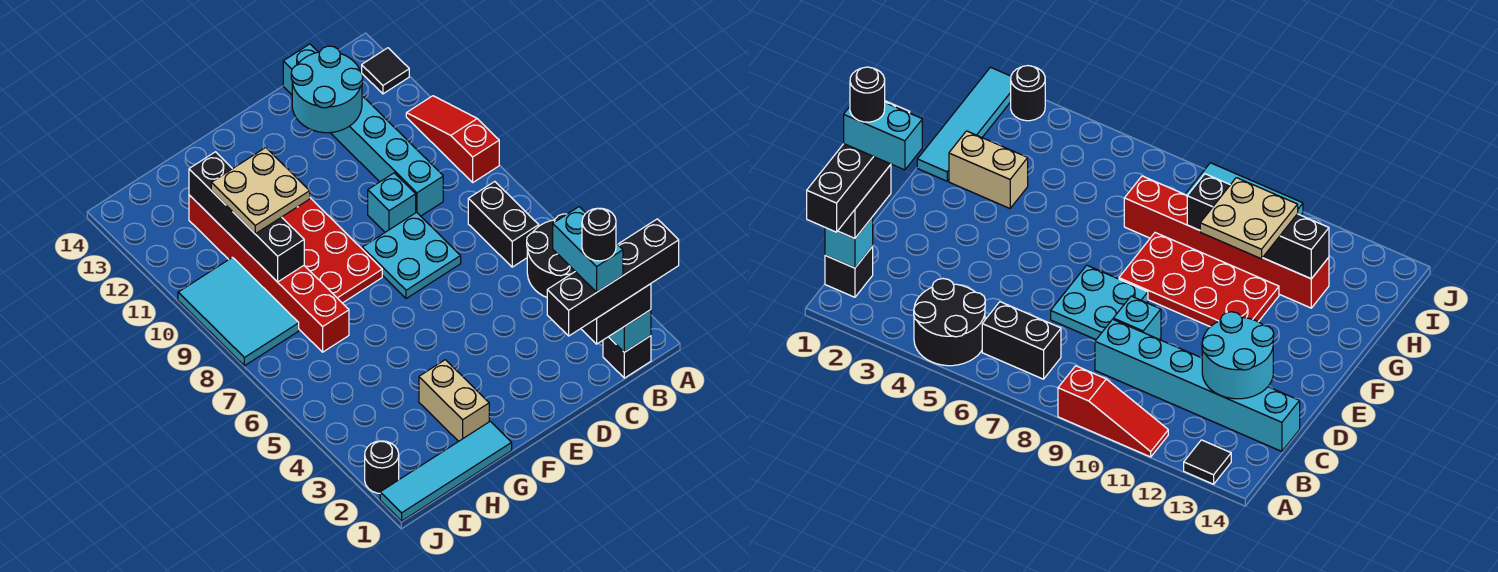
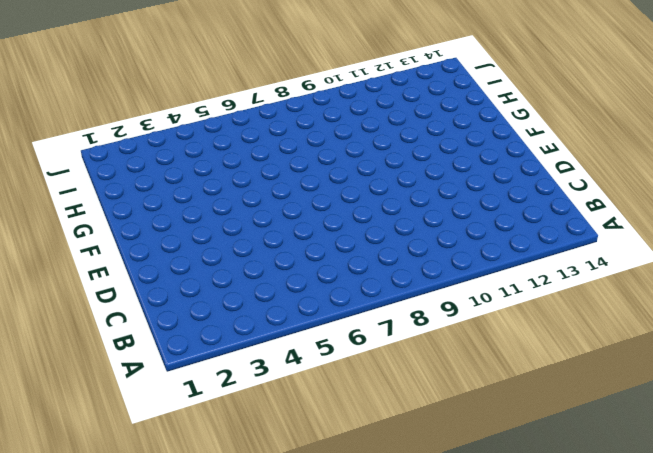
none -> black 2x2 round brick [527,214,575,297]
none -> red 1x3 slope [406,96,499,182]
none -> black 1x1 tile [362,48,409,94]

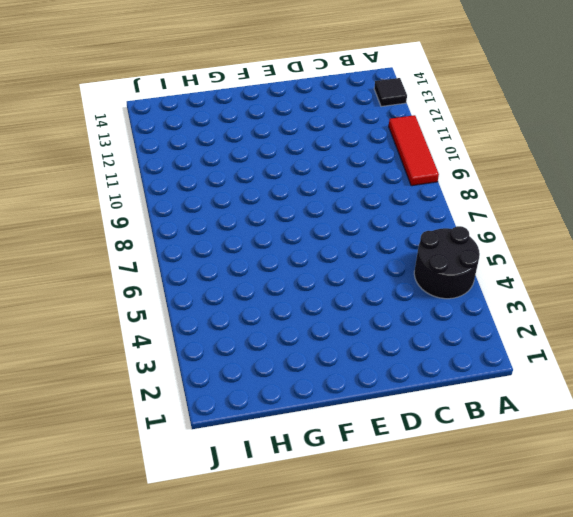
red 1x3 tile [389,115,439,186] -> red 1x3 slope [406,96,499,182]
none -> black 1x1 brick [603,336,651,378]
none -> black 1x2 brick [468,182,539,267]
none -> cyan 1x6 brick [283,44,443,216]

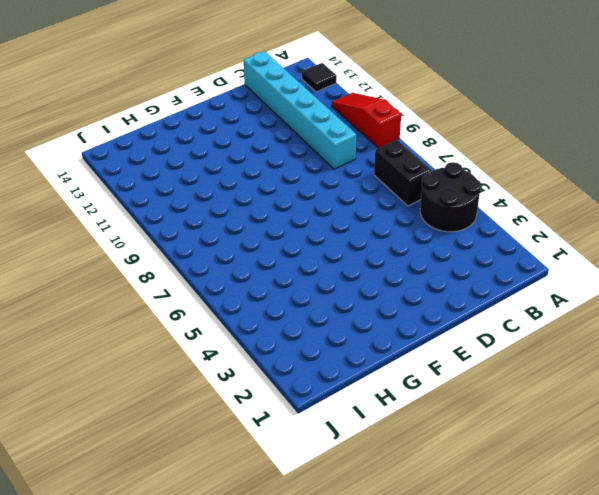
none -> black 1x1 brick [603,336,651,378]
none -> cyan 2x2 plate [362,212,461,299]
none -> cyan 1x1 brick [368,173,416,232]

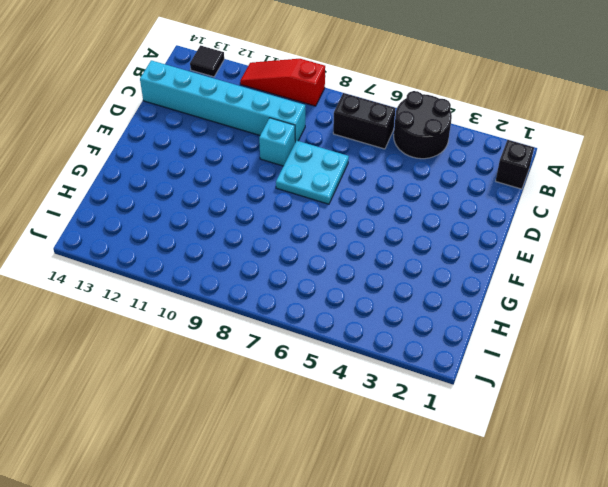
none -> red 2x4 plate [282,198,382,303]
none -> cyan 1x4 tile [380,421,512,521]
none -> tan 1x2 brick [419,360,489,441]

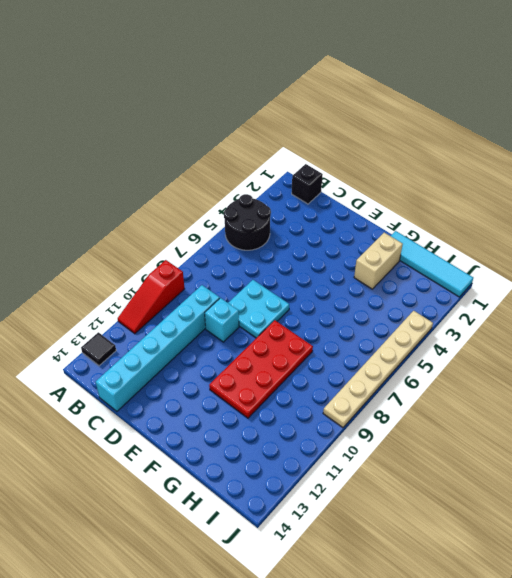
tan 1x6 plate [323,311,433,427] -> cyan 2x3 tile [178,257,299,366]
none -> black 1x2 brick [468,182,539,267]
none -> red 1x6 brick [189,195,349,352]
none -> black 1x1 round brick [365,441,399,493]

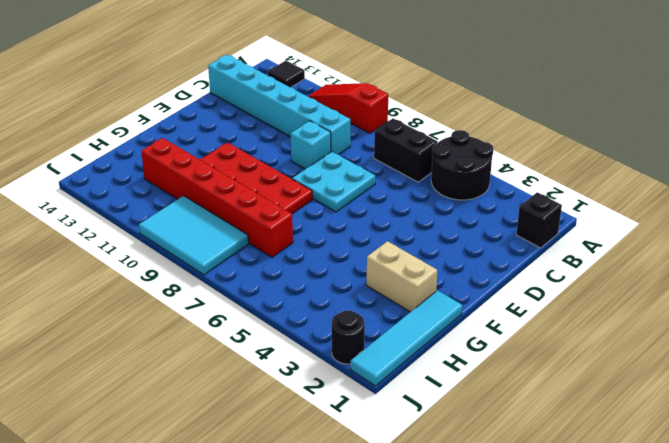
none -> cyan 1x1 brick [609,310,651,352]
none -> cyan 2x2 round brick [291,46,363,133]
none -> black 1x4 brick [189,152,304,282]

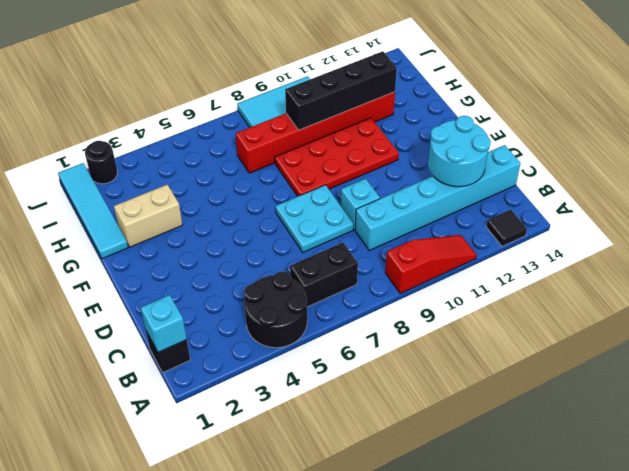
none -> black 1x2 brick [581,284,651,344]
none -> tan 2x2 plate [211,147,310,234]
none -> black 1x4 brick [547,219,679,336]

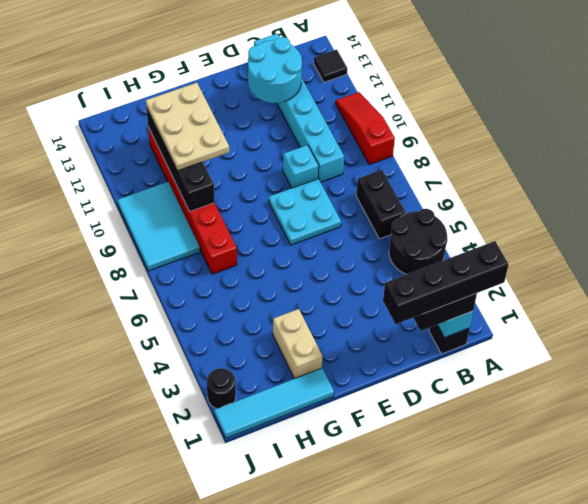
tan 2x3 plate [146,83,229,171] -> tan 2x2 plate [211,147,310,234]
none -> red 2x4 plate [282,198,382,303]
none -> cyan 1x2 brick [553,207,623,292]
none -> black 1x1 round brick [582,208,616,261]

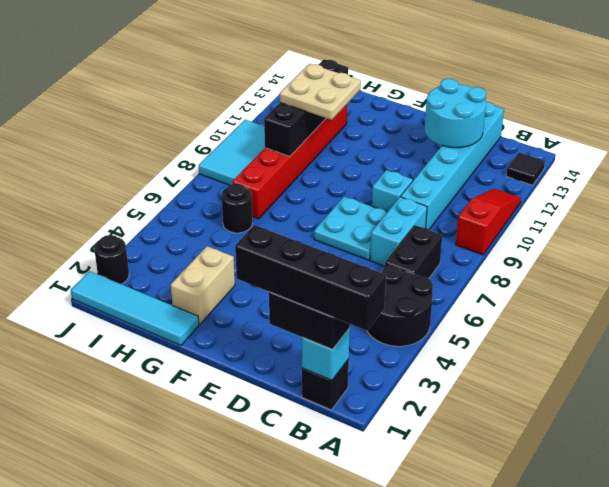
cyan 1x2 brick [370,197,427,266] -> cyan 1x2 brick moved to [553,207,623,292]
black 1x1 round brick [221,184,252,233] -> black 1x1 round brick moved to [582,208,616,261]
none -> red 2x4 plate [282,198,382,303]

